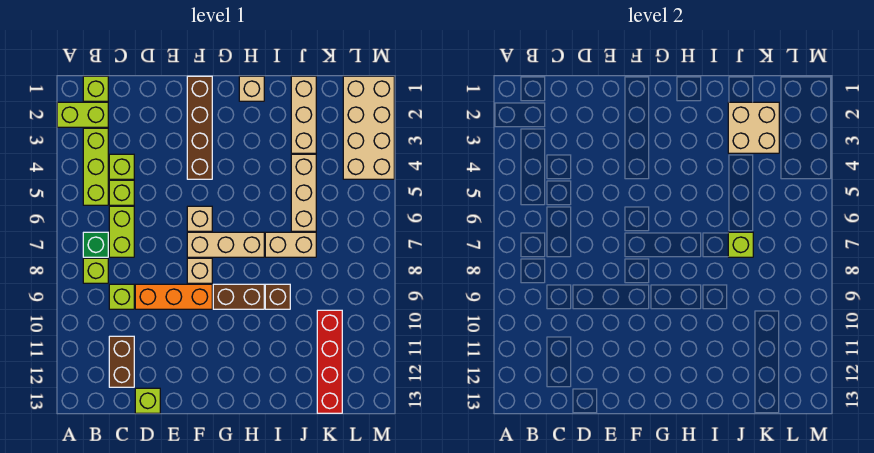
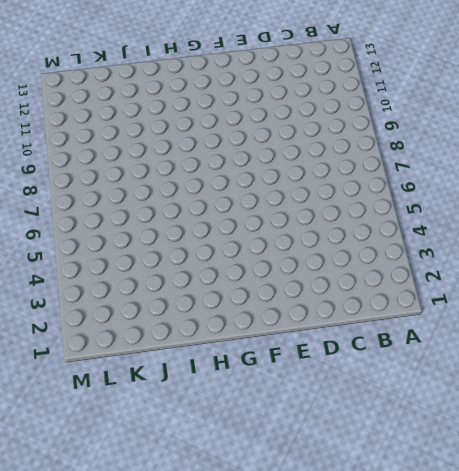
none -> lime 1x2 brick [57,102,108,127]
none -> lime 1x1 brick [83,76,108,101]
none -> lime 1x3 brick [83,128,108,205]

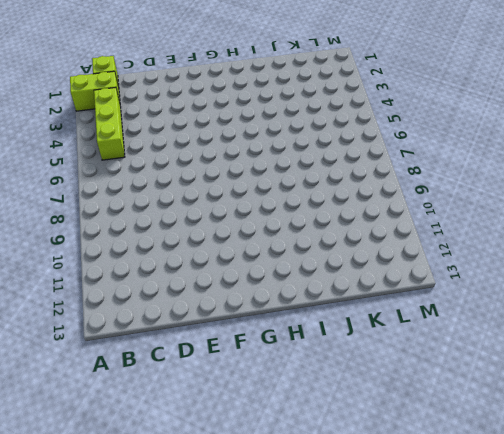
none -> green 1x1 brick [83,232,108,257]
none -> lime 1x1 brick [83,258,108,283]
none -> lime 1x1 brick [109,154,134,179]

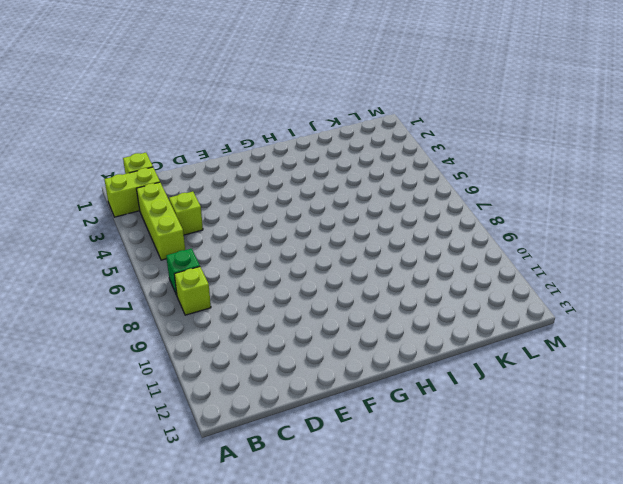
none -> lime 1x1 brick [109,180,134,205]
none -> lime 1x2 brick [109,206,134,257]
none -> lime 1x1 brick [109,284,134,309]

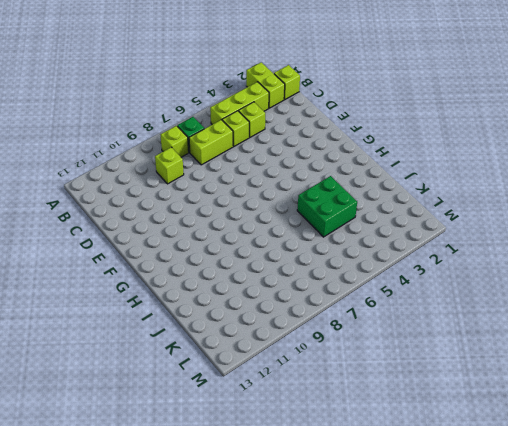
green 2x2 brick [297,176,357,237] -> tan 1x3 brick [291,154,316,231]
none -> brown 1x2 brick [109,336,134,387]
none -> orange 1x3 brick [135,284,212,309]
none -> lime 1x1 brick [135,388,160,413]

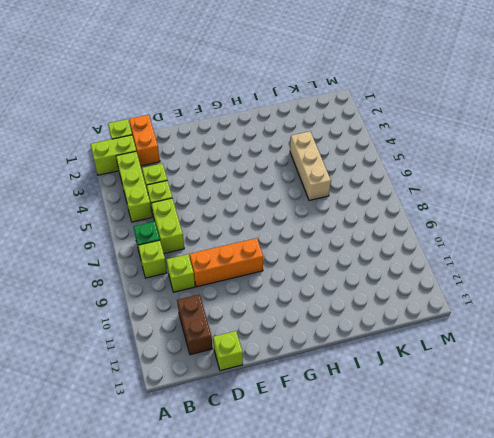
orange 1x2 brick [129,115,160,166] -> none
none -> brown 1x4 brick [187,76,212,179]
none -> tan 1x1 brick [187,206,212,231]
none -> tan 1x3 brick [187,232,264,257]

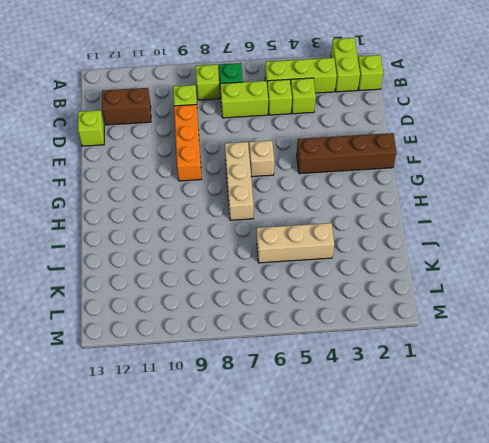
none -> tan 1x1 brick [187,258,212,283]
none -> brown 1x2 brick [213,284,264,309]
none -> tan 1x1 brick [239,76,264,101]

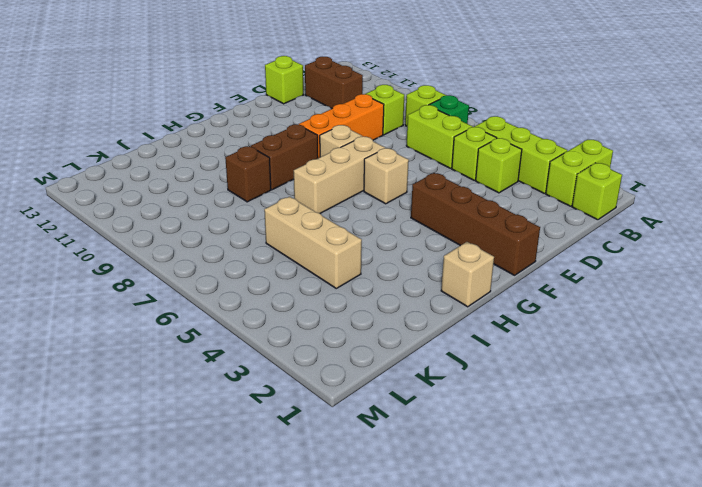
none -> tan 1x2 brick [265,232,316,257]
none -> tan 1x3 brick [291,76,316,153]
none -> red 1x4 brick [317,310,342,413]

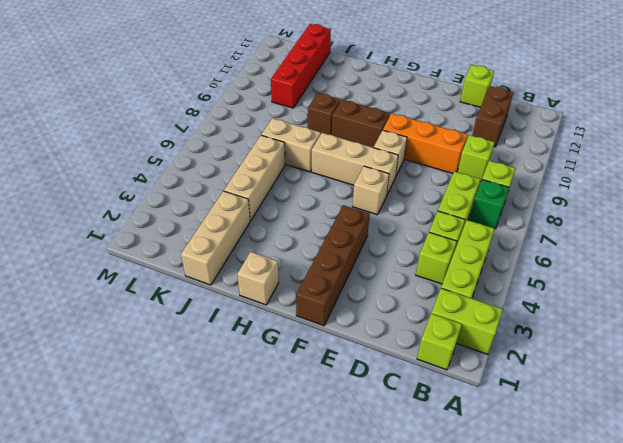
none -> tan 2x4 brick [343,76,394,179]
none -> tan 2x2 brick [728,102,779,153]
none -> lime 1x1 brick [728,232,753,257]

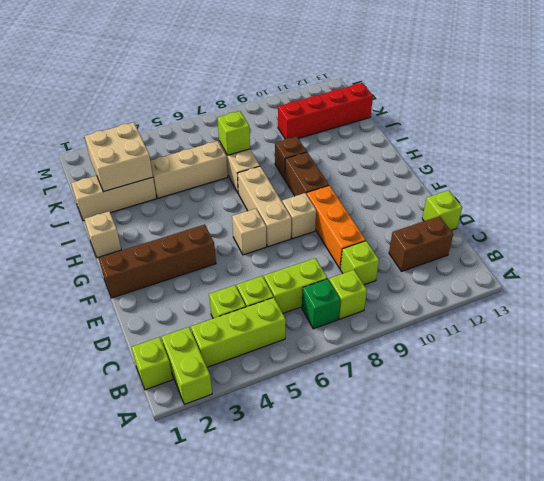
none -> tan 2x4 brick [343,76,394,179]

